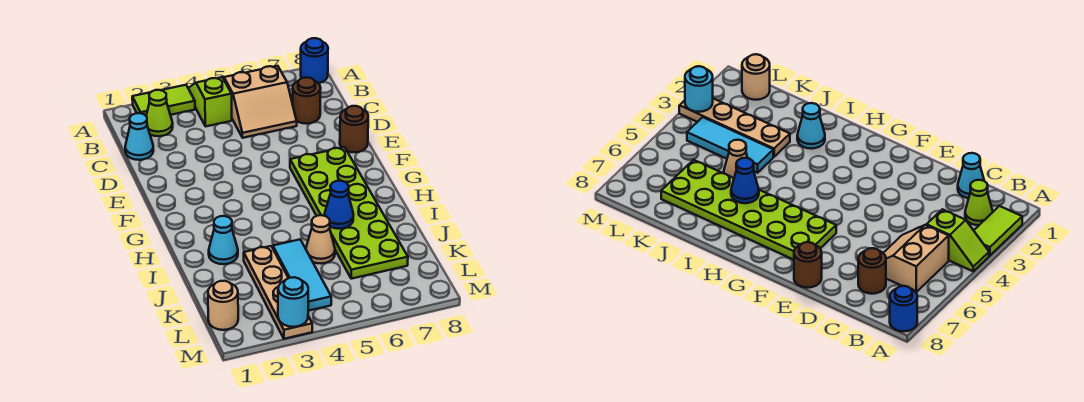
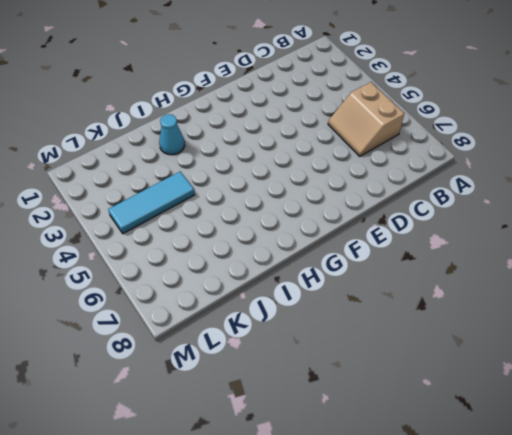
none -> lime 1x2 tile [132,85,195,116]
none -> lime 1x2 slope [188,77,232,126]
none -> blue 1x1 round brick [301,38,328,83]

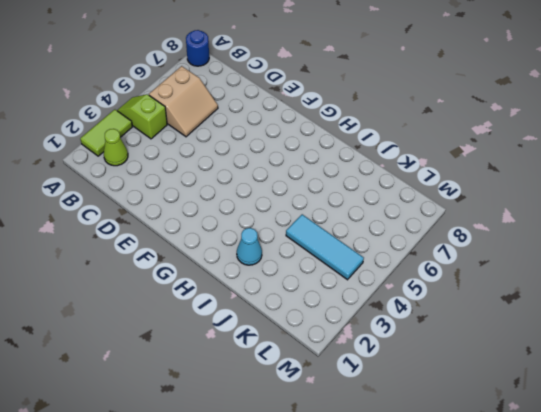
none -> cyan 1x1 cone [125,113,153,160]
none -> brown 1x1 round brick [293,78,321,124]
none -> brown 1x1 round brick [340,106,368,152]

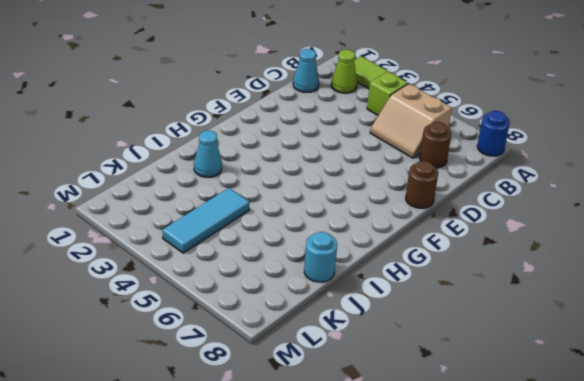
cyan 1x1 round brick [304,232,337,282] -> cyan 1x1 round brick moved to [278,277,308,327]
none -> lime 2x6 plate [290,147,408,279]
none -> tan 1x4 plate [244,246,312,339]
none -> tan 1x1 cone [306,215,335,264]

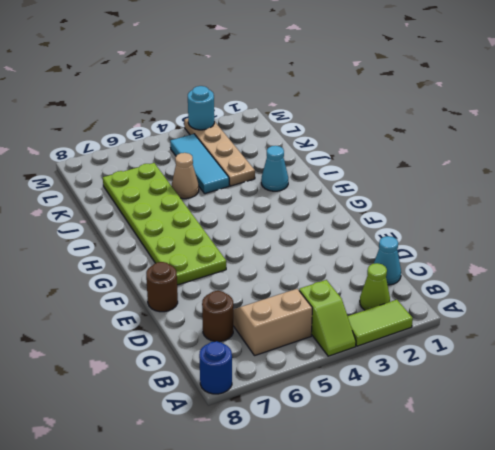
none -> tan 1x1 round brick [208,281,238,330]
none -> blue 1x1 cone [324,181,354,229]

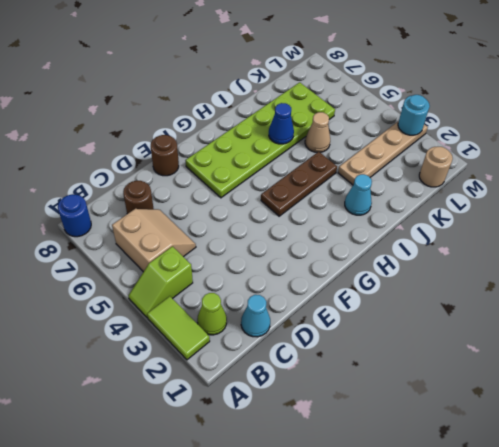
brown 1x3 plate [261,152,337,216] -> none
none -> cyan 1x3 tile [273,240,331,311]

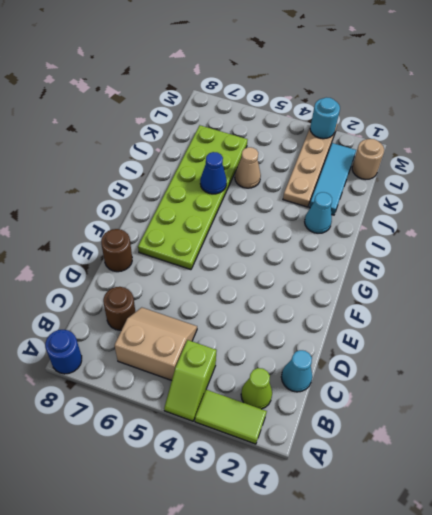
cyan 1x3 tile [309,143,356,215] -> cyan 1x3 tile moved to [273,240,331,311]

